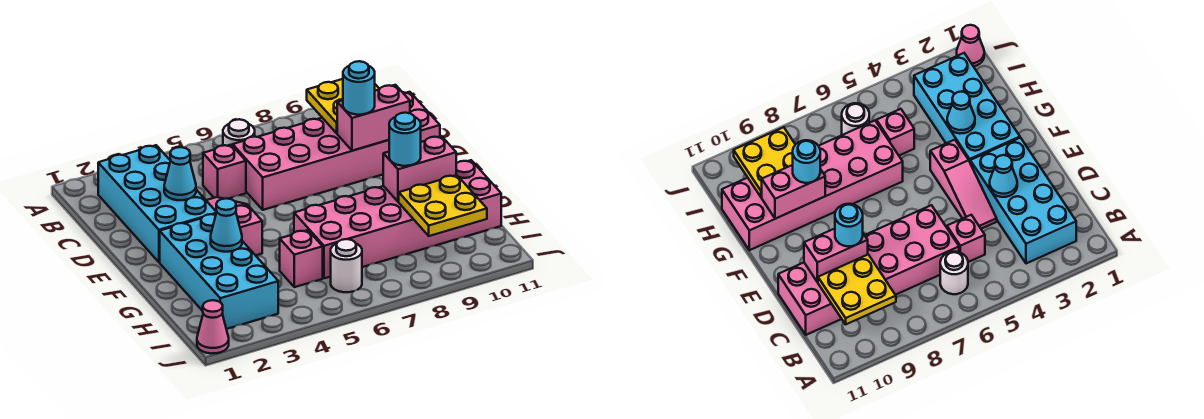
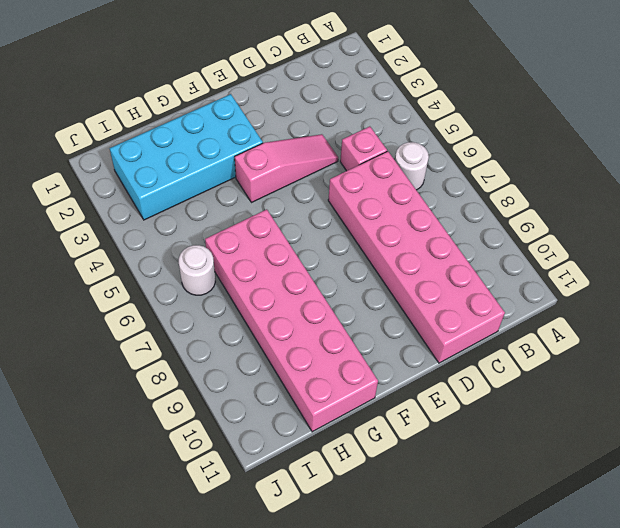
none -> cyan 2x4 brick [98,145,216,262]
none -> pink 1x1 brick [280,230,323,287]
none -> pink 1x1 cone [197,300,229,354]

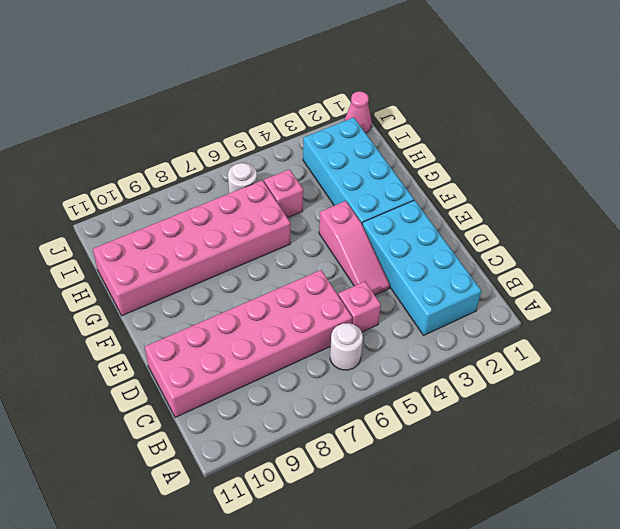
none -> yellow 2x2 plate [307,79,379,133]
none -> cyan 1x1 cone [164,147,196,200]
none -> pink 1x2 brick [337,85,410,151]

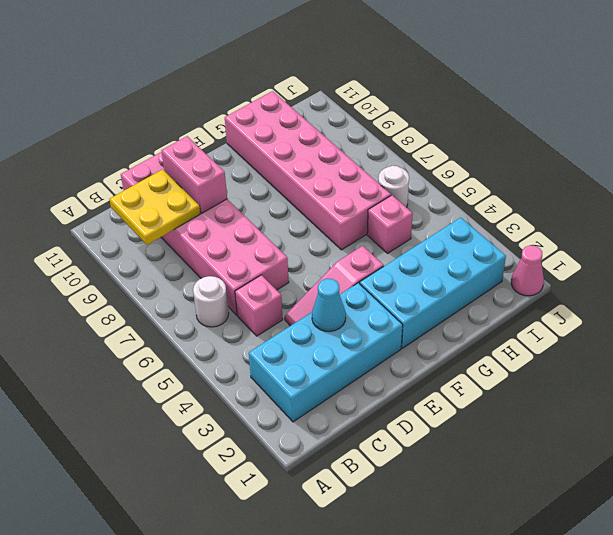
none -> cyan 1x1 cone [211,198,242,252]
none -> pink 1x2 brick [383,136,456,202]
none -> yellow 2x2 plate [399,175,487,236]

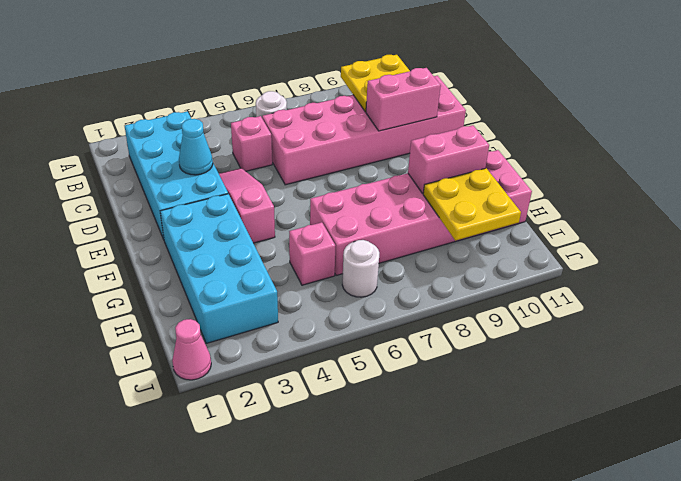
none -> cyan 1x1 cone [211,198,242,252]
none -> cyan 1x1 round brick [343,61,375,115]
none -> cyan 1x1 round brick [389,113,421,166]

